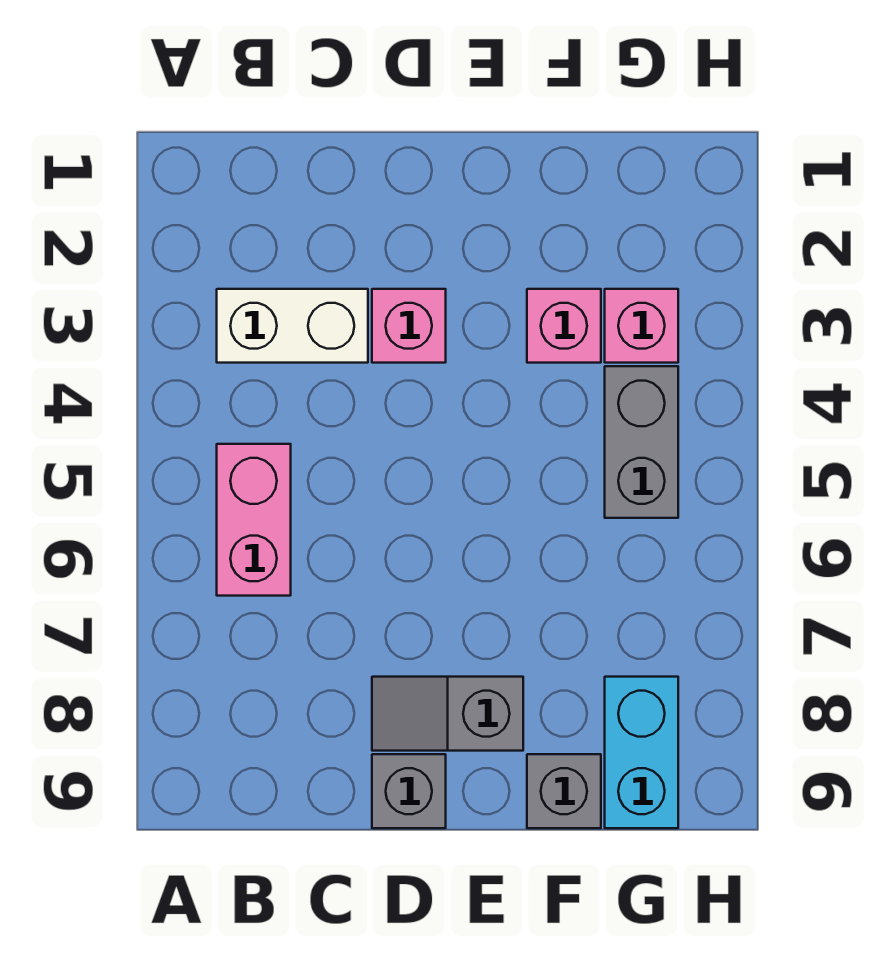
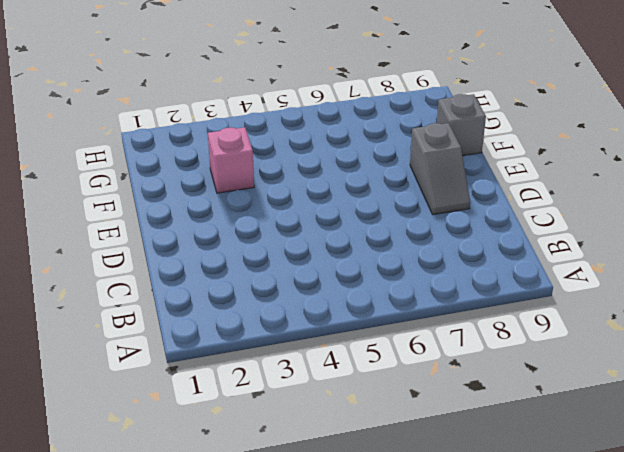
none -> white 1x2 brick [217,289,368,363]
none -> pink 1x2 brick [217,444,291,596]

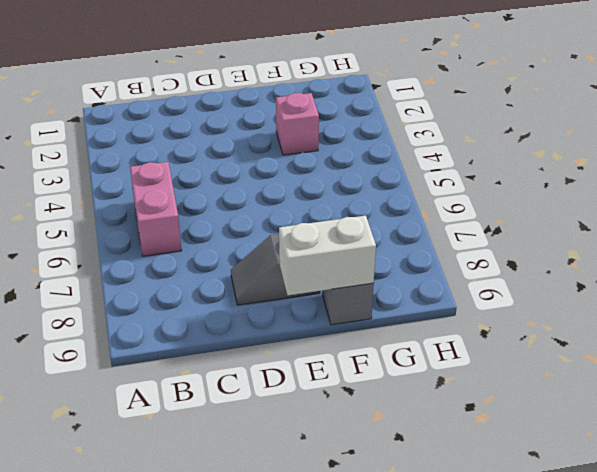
white 1x2 brick [279,216,376,295] -> white 1x2 brick moved to [217,289,368,363]
none -> pink 1x1 brick [372,289,446,363]
none -> grey 1x1 brick [372,754,446,828]

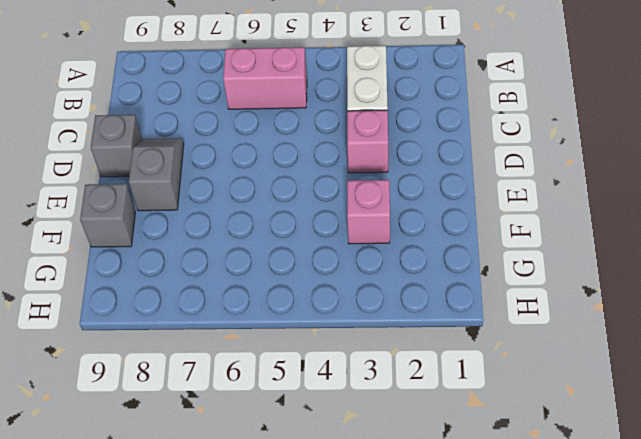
none -> pink 1x1 brick [605,289,678,363]
none -> grey 1x2 brick [605,366,678,518]

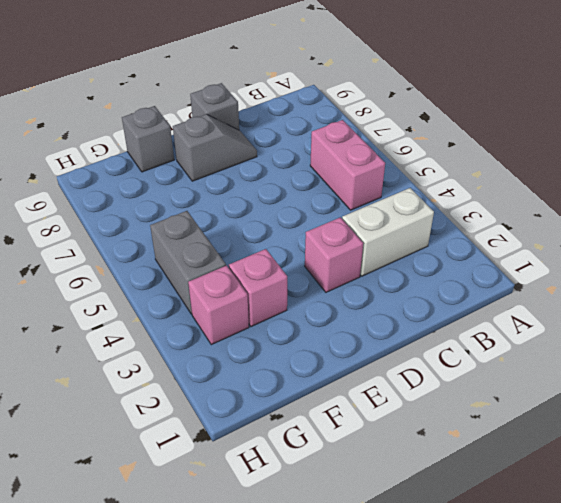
none -> cyan 1x2 brick [605,677,678,828]

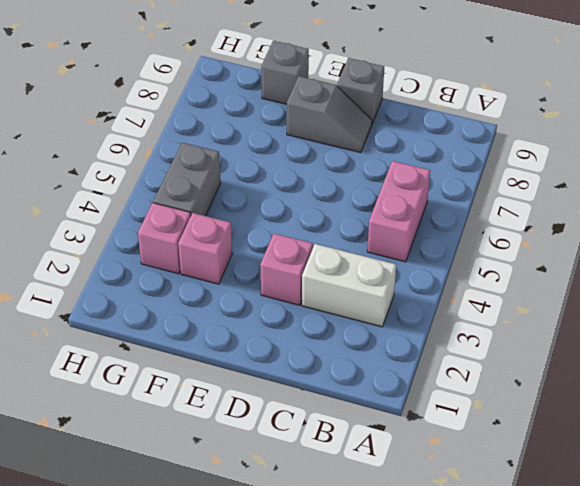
none -> cyan 1x2 brick [605,677,678,828]

